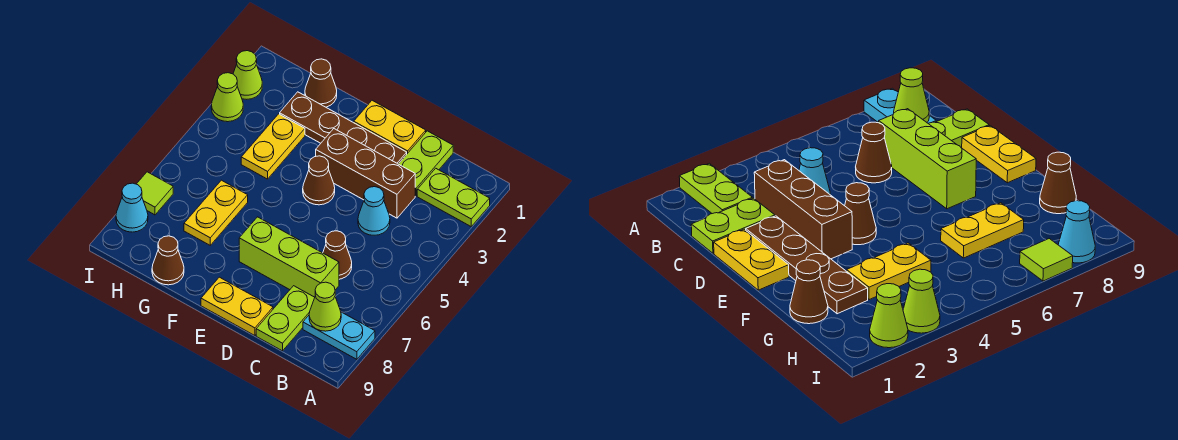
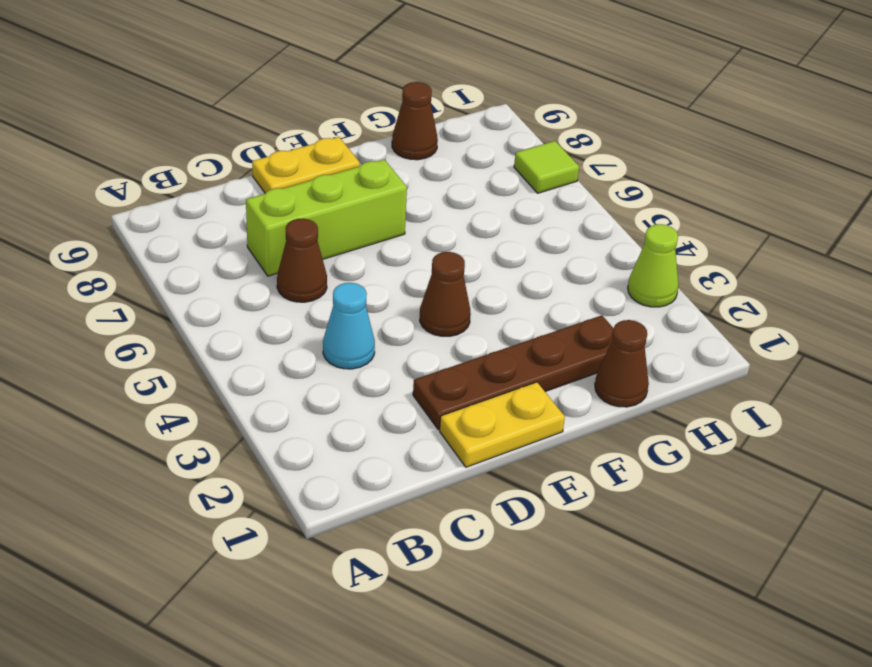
none -> lime 1x2 plate [417,168,490,226]
none -> cyan 1x2 plate [303,312,375,359]
none -> lime 1x2 plate [399,131,453,196]

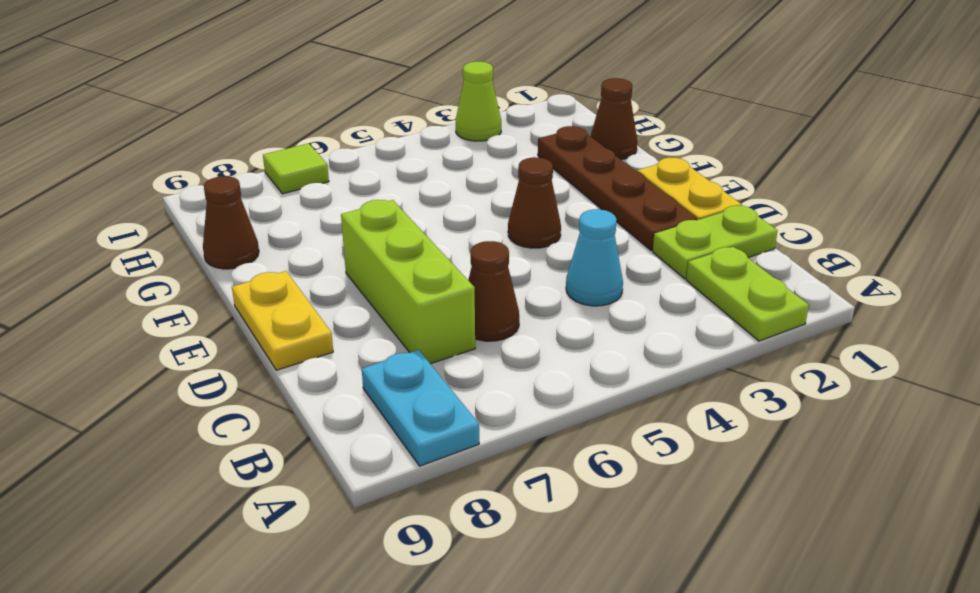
none -> brown 1x3 brick [316,129,415,218]
none -> lime 1x2 plate [256,286,315,351]
none -> yellow 1x2 plate [241,114,305,179]

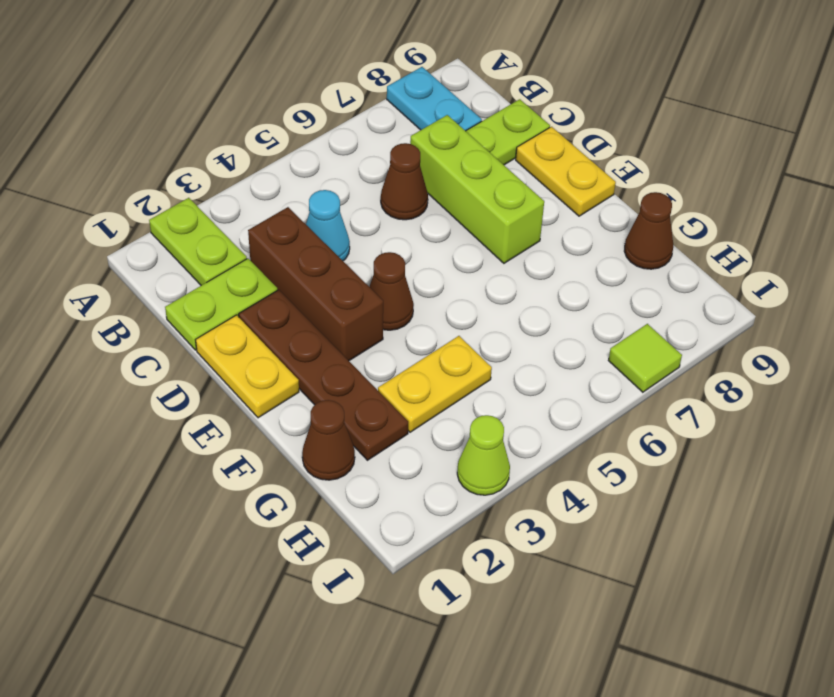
none -> yellow 1x2 plate [184,180,248,245]
none -> lime 1x1 cone [233,51,262,99]
none -> cyan 1x1 cone [116,183,148,232]

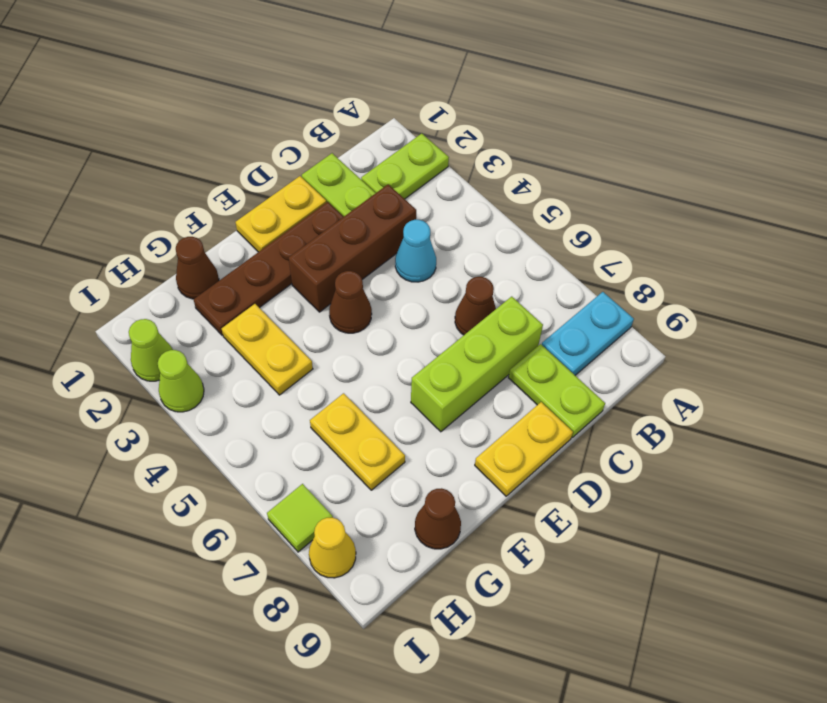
yellow 1x1 cone [309,518,356,578] -> cyan 1x1 cone [116,183,148,232]
none -> lime 1x1 cone [309,282,341,331]

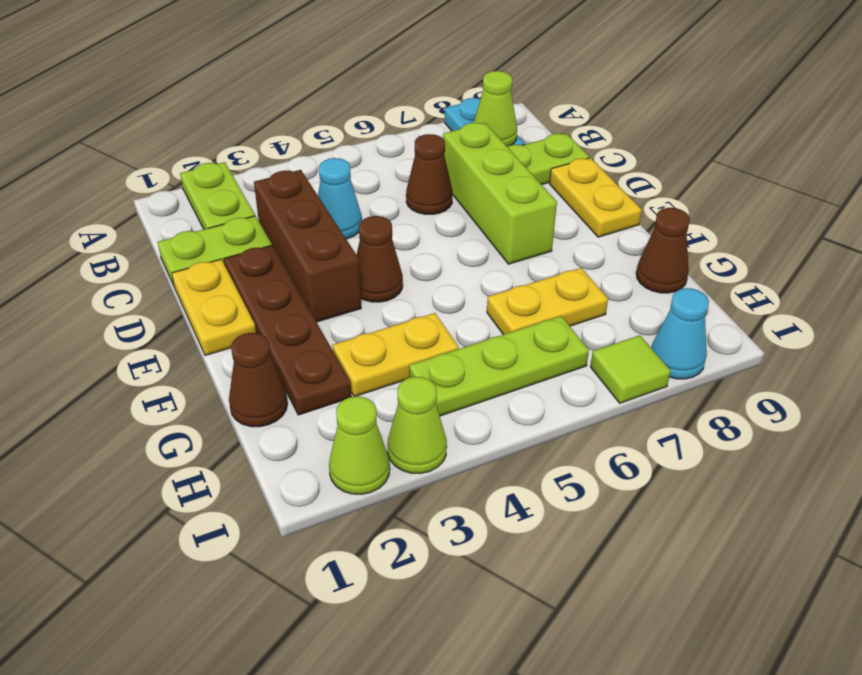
lime 1x3 plate [409,316,589,416] -> none

